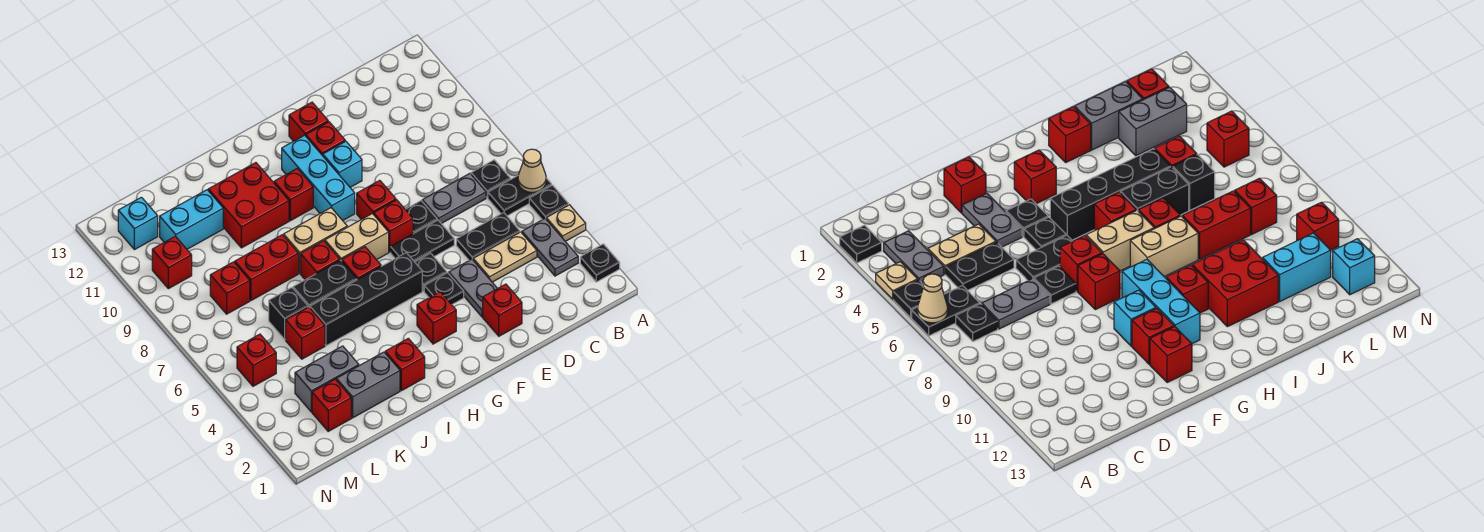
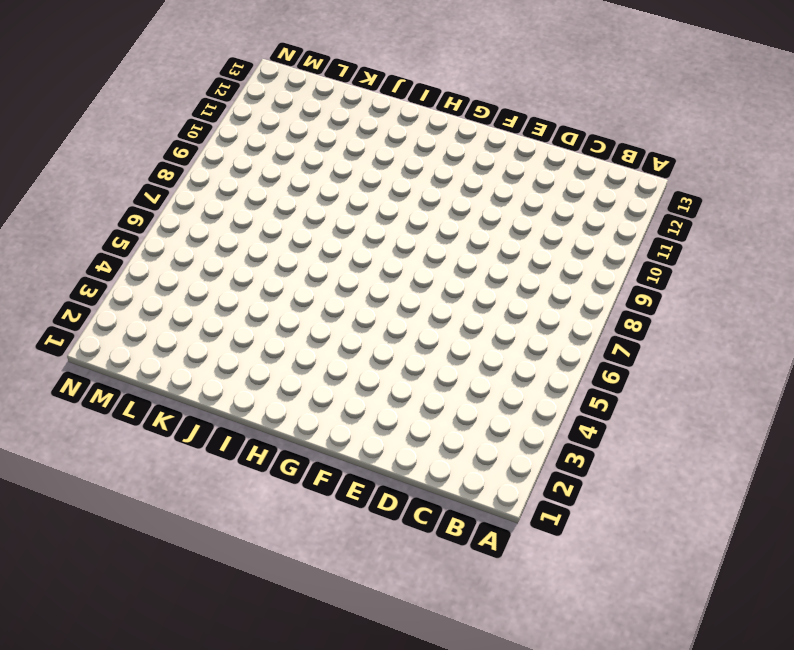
none -> black 1x1 plate [580,244,620,282]
none -> tan 1x1 plate [546,205,586,241]
none -> black 1x1 plate [529,185,569,220]
none -> black 1x2 plate [488,176,552,216]

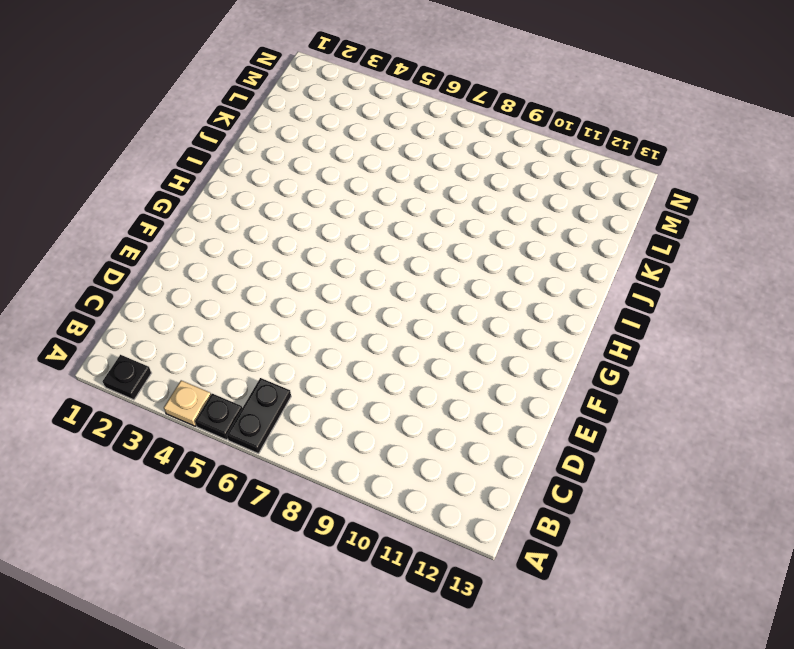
none -> grey 1x2 plate [522,219,578,276]
none -> black 1x1 plate [471,160,510,198]
none -> tan 1x2 plate [473,232,537,282]
none -> black 1x2 plate [456,213,520,260]

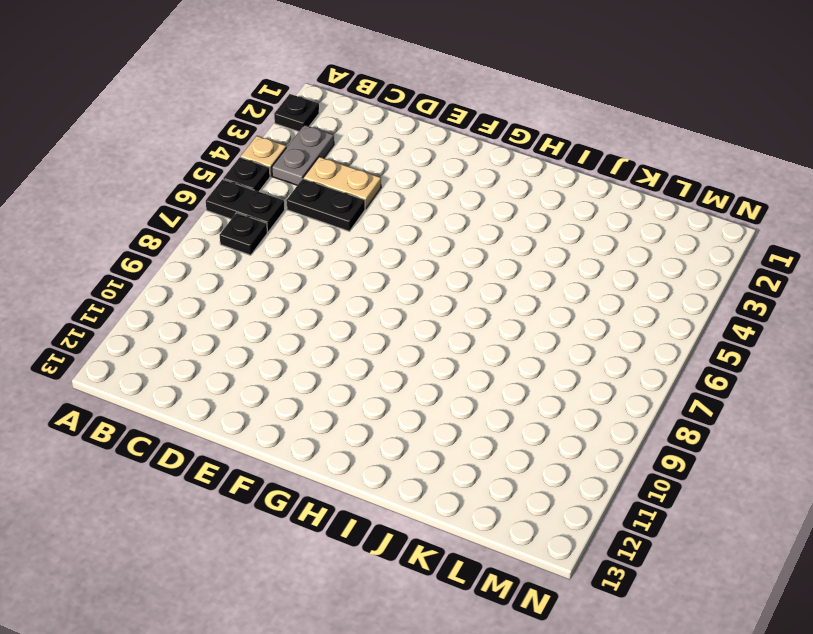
none -> grey 1x2 plate [422,173,486,224]
none -> red 1x1 brick [483,284,522,336]
none -> grey 1x2 plate [449,259,498,317]
none -> black 1x2 plate [391,220,454,262]

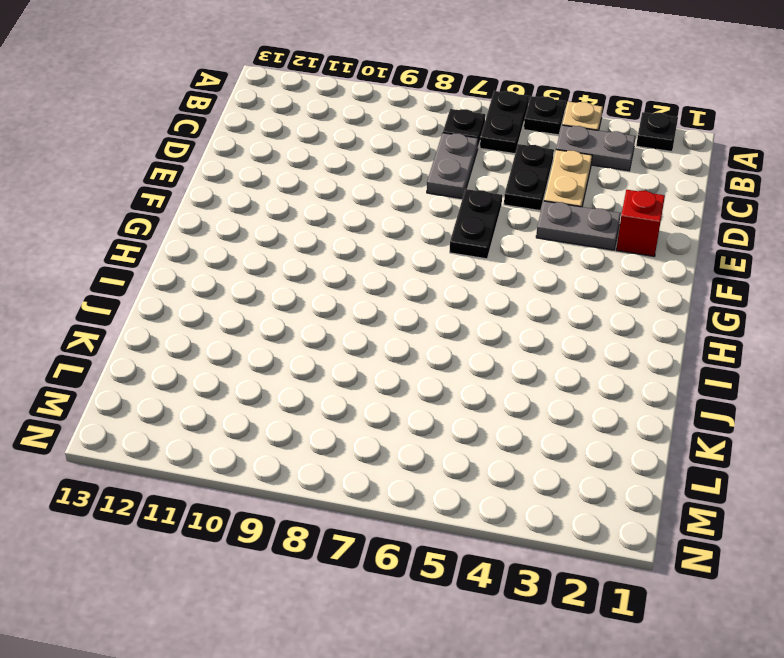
none -> black 1x1 plate [405,201,437,234]
none -> black 1x1 plate [424,273,464,305]
none -> black 1x1 plate [415,253,447,291]
none -> red 1x1 brick [374,200,413,252]

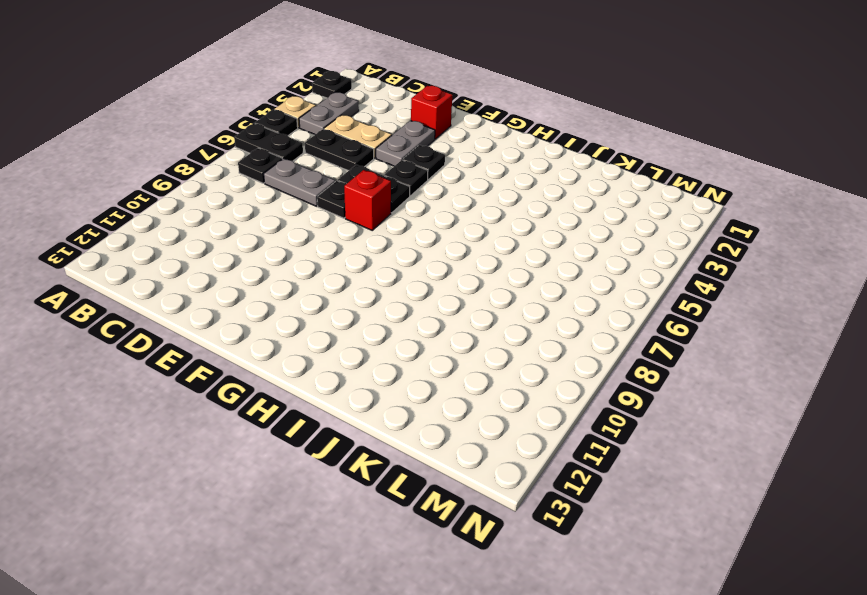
none -> red 1x1 brick [357,180,396,220]
none -> cyan 1x1 brick [323,141,362,187]
none -> red 1x1 brick [306,122,345,156]
none -> red 1x1 brick [289,102,328,141]

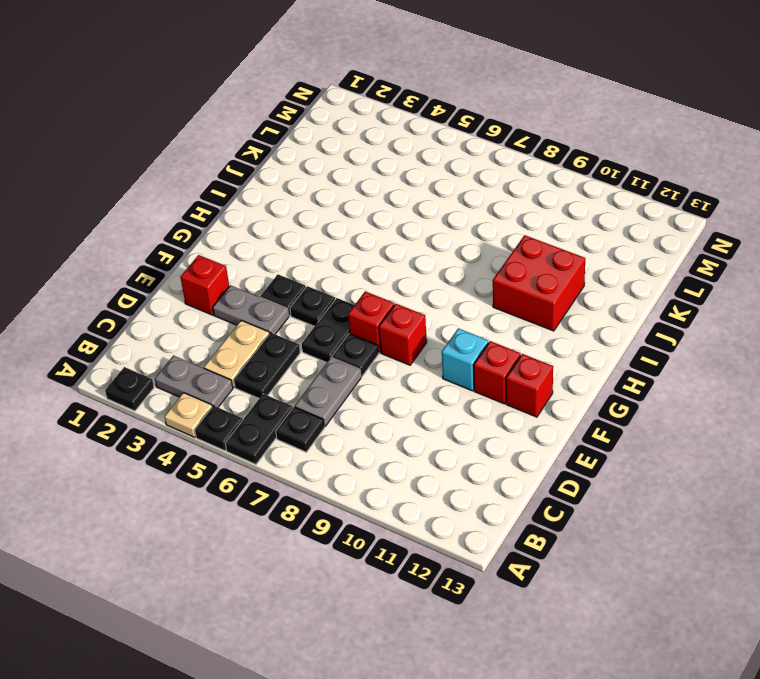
none -> red 1x1 brick [417,292,456,344]
none -> black 1x4 brick [310,253,422,346]
none -> tan 1x2 brick [325,213,389,261]
none -> cyan 1x3 brick [282,135,355,221]

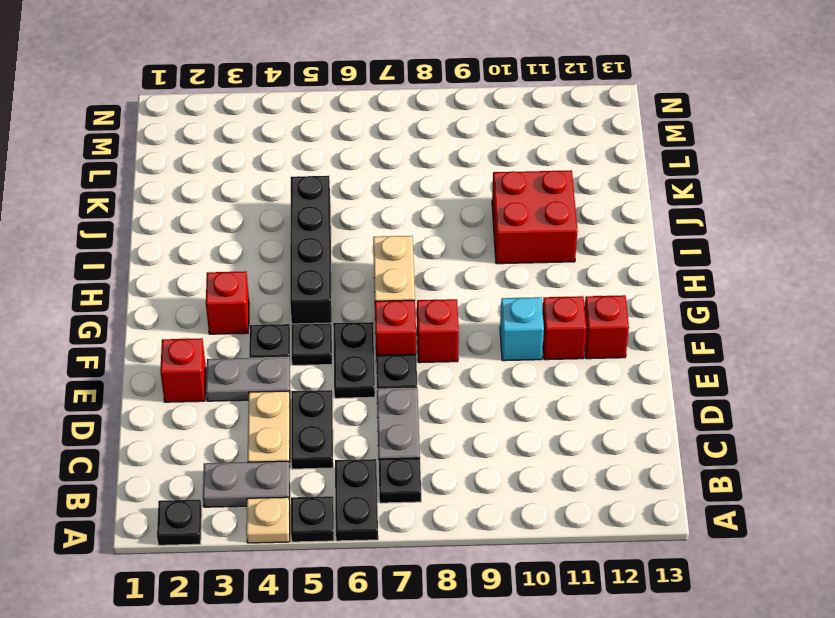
none -> cyan 1x3 brick [282,135,355,221]
none -> red 1x1 brick [342,247,381,280]
none -> tan 1x2 brick [284,208,347,273]
none -> red 1x1 brick [274,169,313,221]

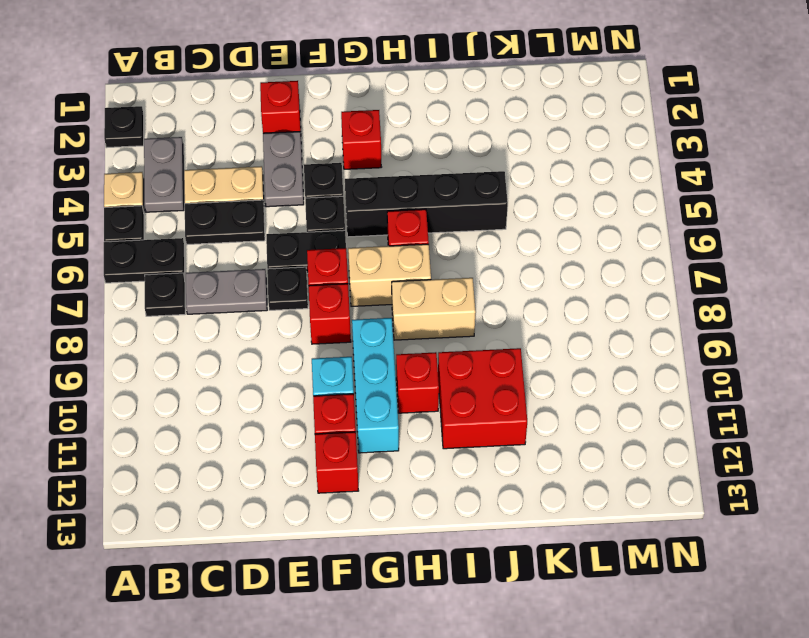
none -> red 1x1 brick [385,338,425,391]
none -> black 1x2 brick [293,260,357,308]
none -> red 1x1 brick [301,241,340,280]
none -> grey 1x2 brick [336,352,400,418]

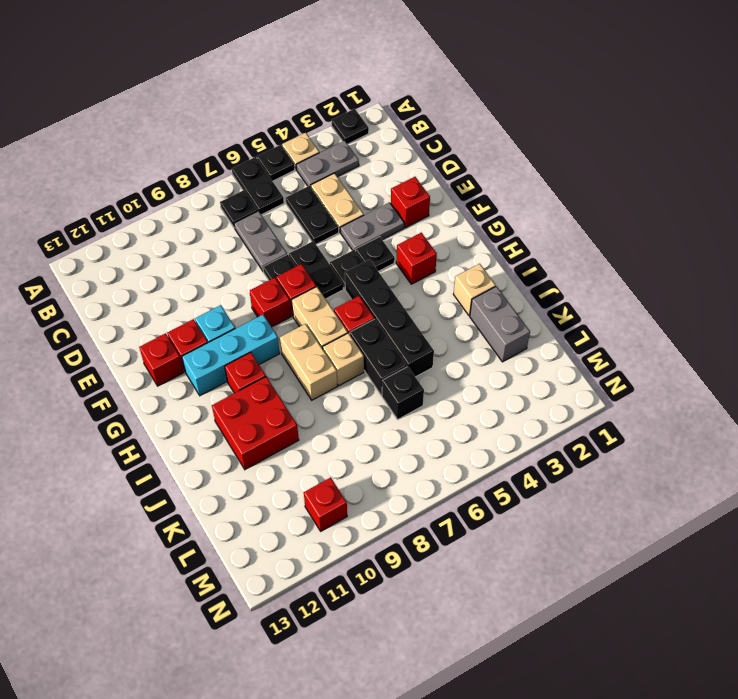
tan 1x1 brick [453,264,496,316] -> red 1x1 brick [385,338,425,391]
tan 1x1 brick [323,333,364,386] -> red 1x1 brick [301,241,340,280]
none -> red 1x2 brick [235,235,299,300]
none -> grey 1x2 brick [295,346,359,412]
none -> red 1x1 brick [286,307,325,359]
none -> cyan 1x2 brick [160,190,223,249]

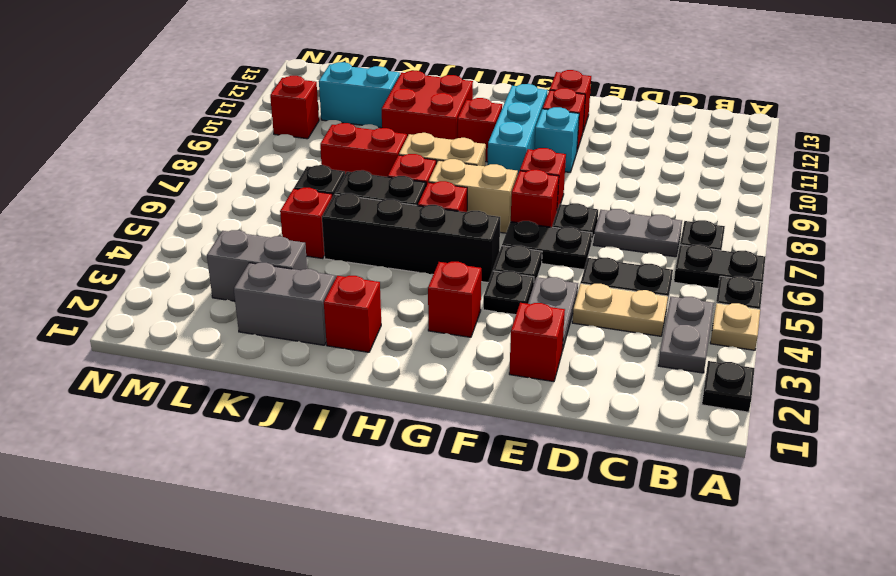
none -> red 1x1 brick [312,379,351,431]
none -> red 1x1 brick [210,262,250,314]
none -> red 1x1 brick [237,334,276,386]
none -> cyan 1x1 brick [118,197,158,250]

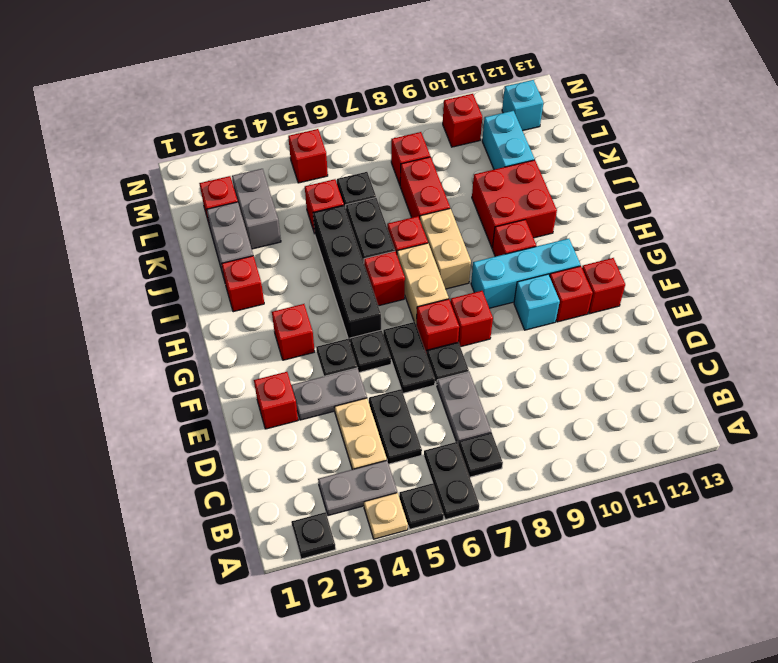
none -> tan 1x1 cone [518,149,546,192]

